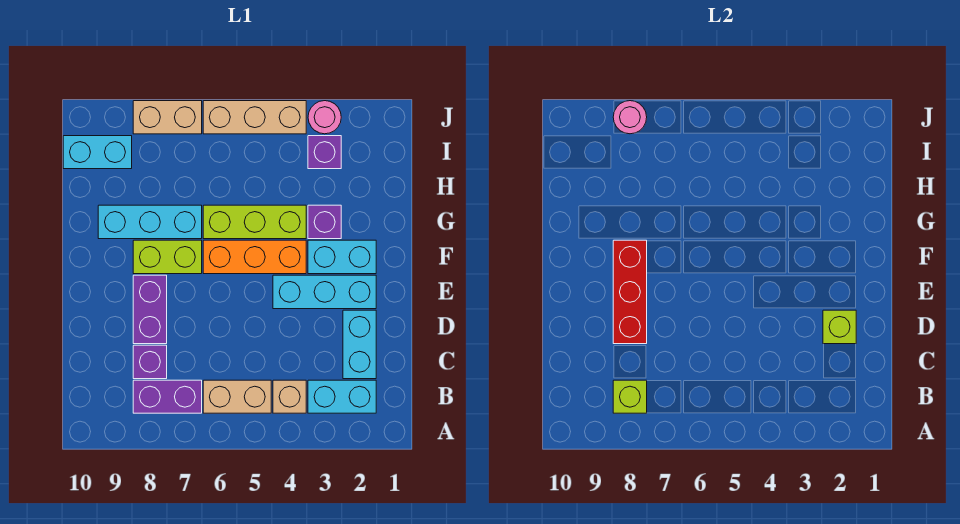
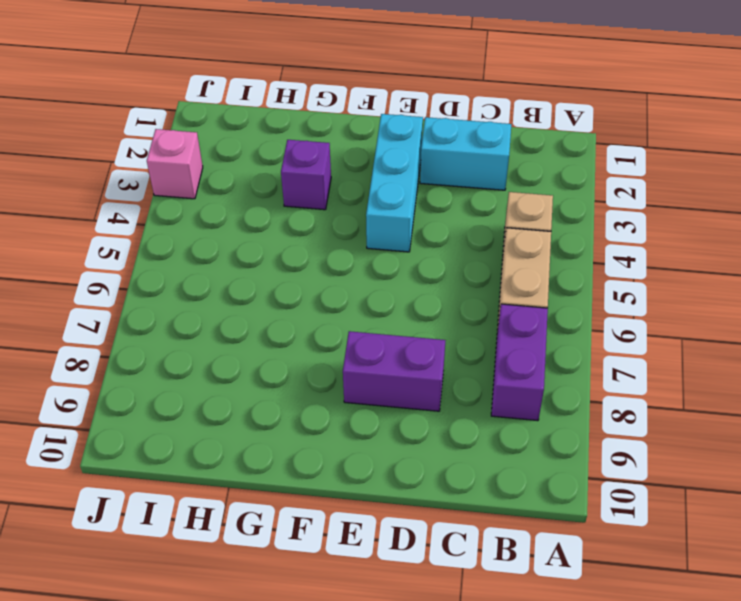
pink 1x1 brick [147,129,203,199] -> pink 1x1 round brick [308,101,341,134]
none -> cyan 1x2 brick [308,380,376,413]
none -> purple 1x1 brick [133,345,167,379]
none -> cyan 1x2 brick [308,240,376,274]

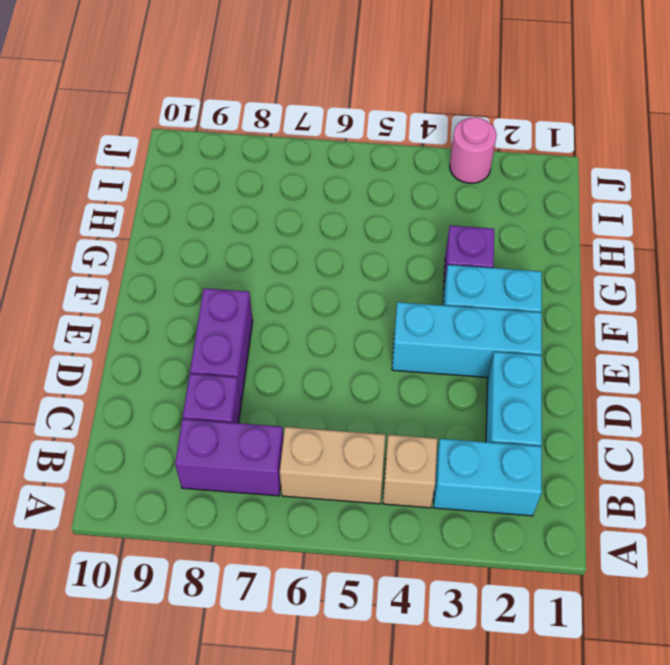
none -> orange 1x3 brick [203,240,306,274]
none -> lime 1x2 brick [133,240,202,274]
none -> lime 1x3 brick [203,205,306,239]

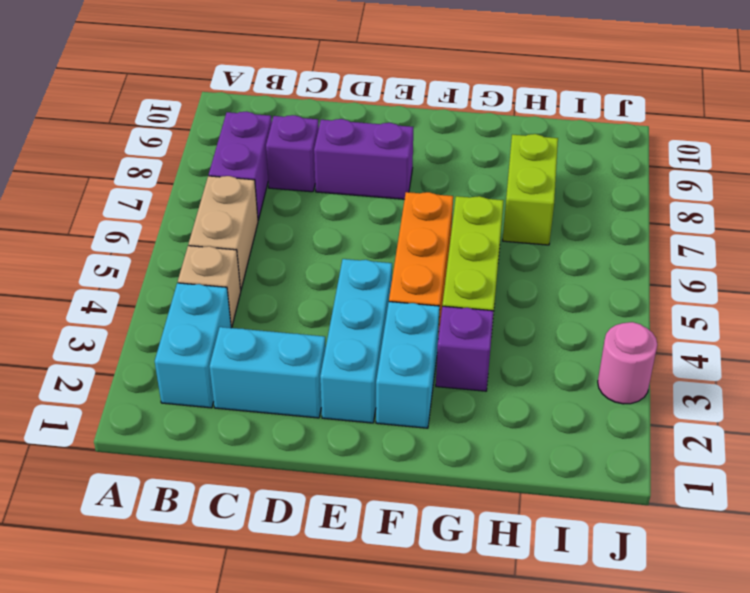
lime 1x2 brick [503,134,558,245] -> lime 1x2 brick moved to [133,240,202,274]
none -> cyan 1x3 brick [98,205,202,239]
none -> purple 1x1 brick [308,136,341,169]
none -> cyan 1x2 brick [63,136,132,169]

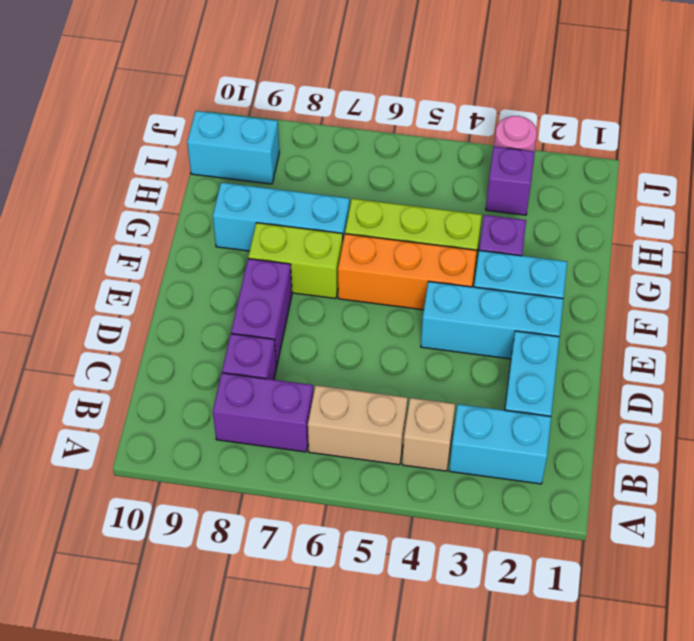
none -> tan 1x3 brick [203,101,306,134]
none -> tan 1x2 brick [133,101,202,134]
none -> lime 1x1 brick [613,380,647,413]

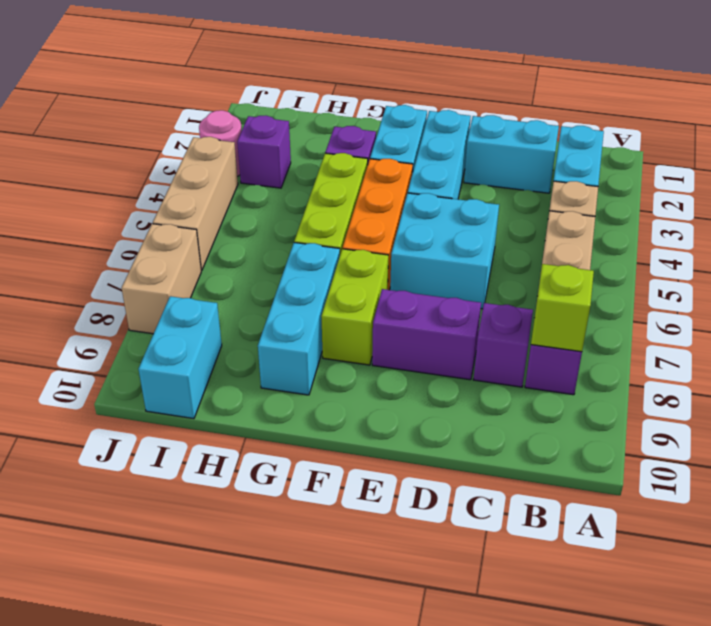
cyan 2x2 brick [390,193,499,309] -> none
none -> lime 1x1 brick [823,310,856,344]
none -> red 1x3 brick [613,240,647,344]
none -> pink 1x1 round brick [613,101,647,134]

